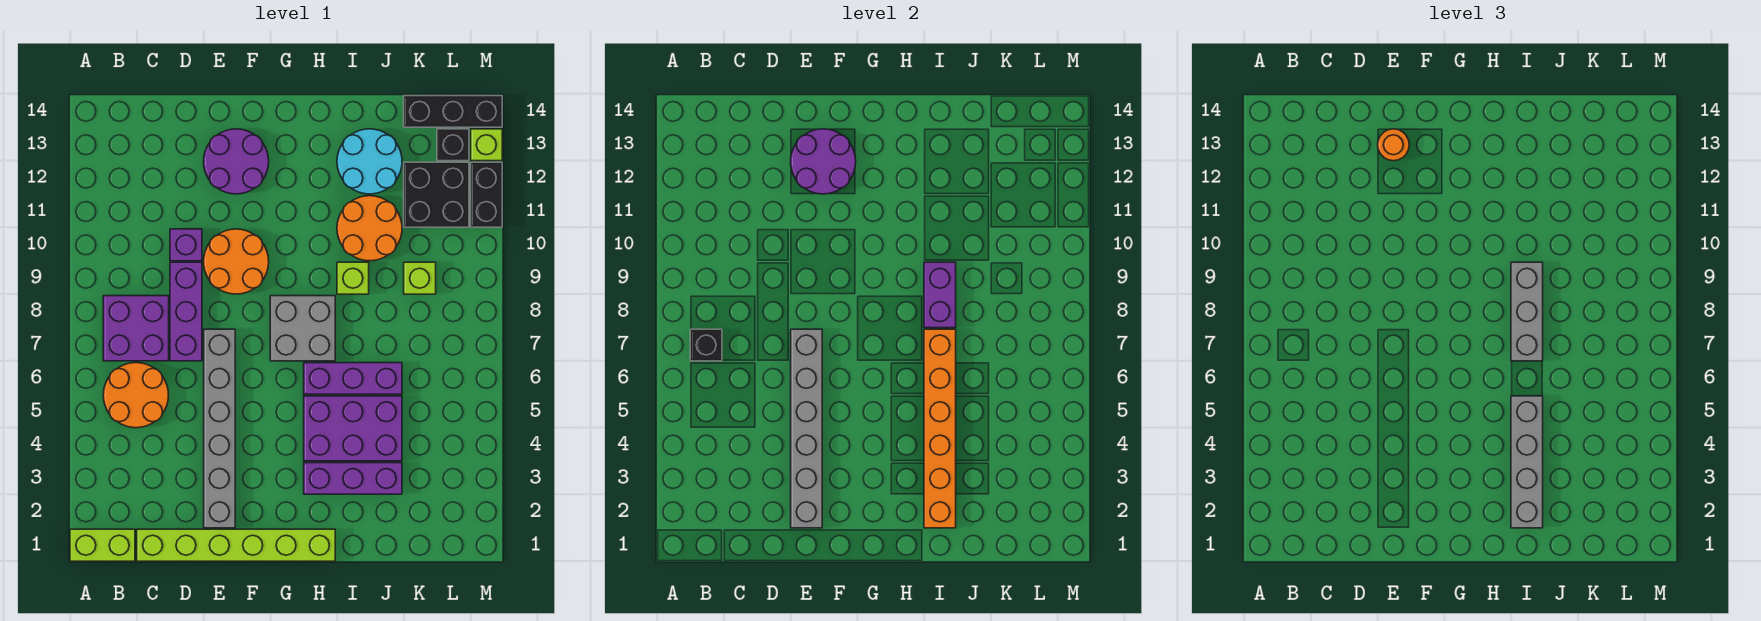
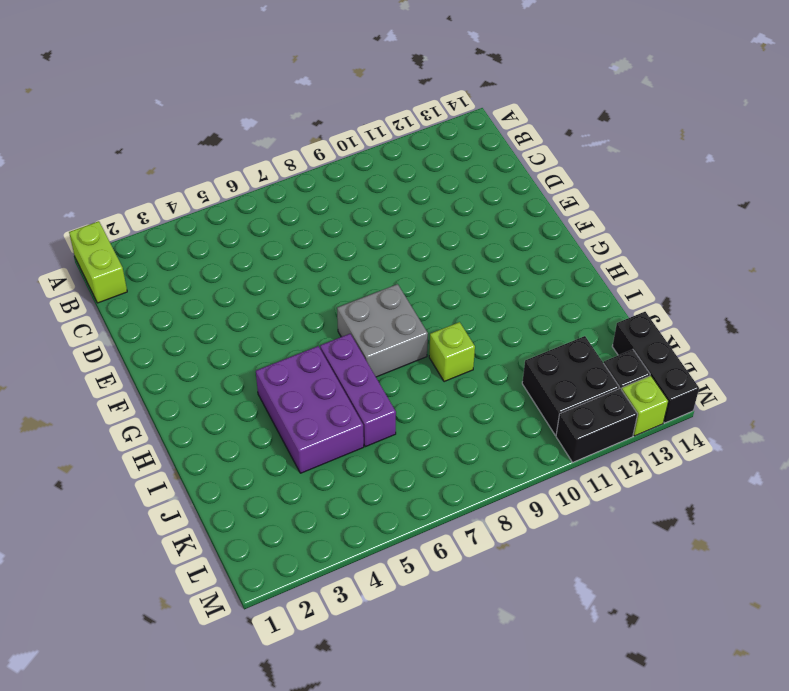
none -> orange 2x2 round brick [103,363,169,428]
none -> purple 2x2 brick [103,296,169,361]
none -> lime 1x6 brick [137,529,335,561]
none -> purple 1x3 brick [170,262,202,361]

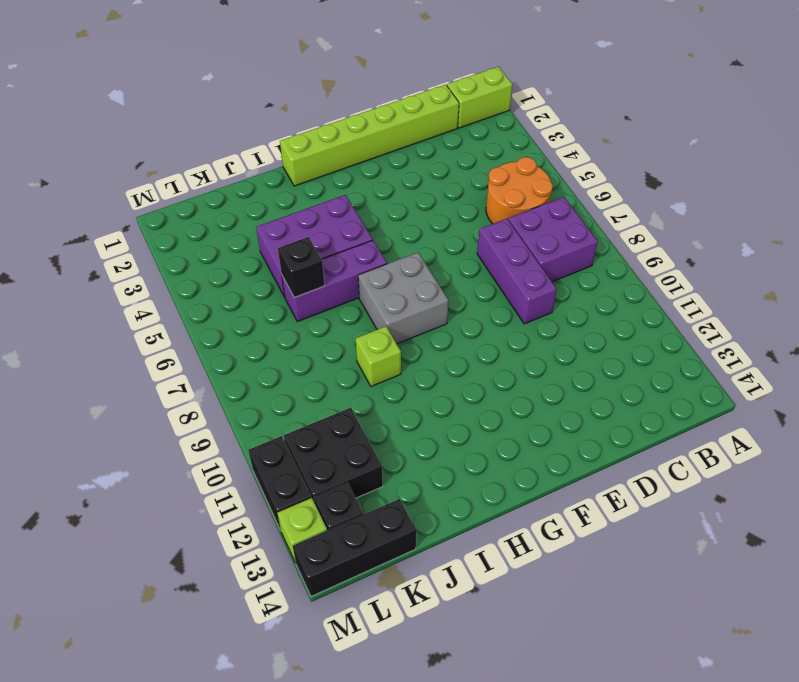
black 1x1 brick [278,237,324,298] -> black 1x1 brick moved to [690,329,722,361]
none -> purple 1x1 brick [170,229,202,261]
none -> grey 1x6 brick [204,329,235,528]
none -> orange 2x2 round brick [204,229,269,294]
none -> purple 2x2 round brick [204,129,269,194]

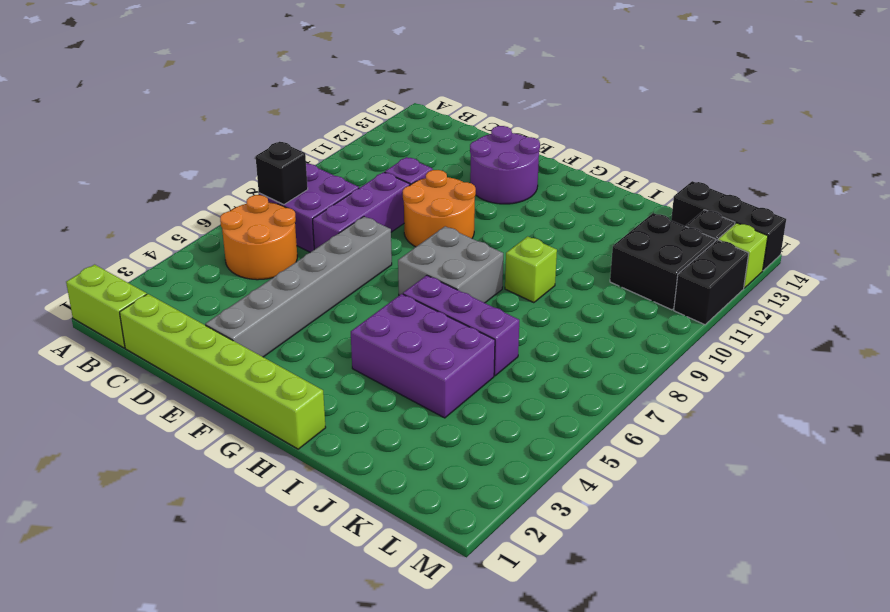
none -> purple 1x3 brick [304,463,402,494]
none -> orange 2x2 round brick [337,196,402,261]
none -> cyan 2x2 round brick [337,129,402,194]
none -> lime 1x1 brick [404,262,436,294]

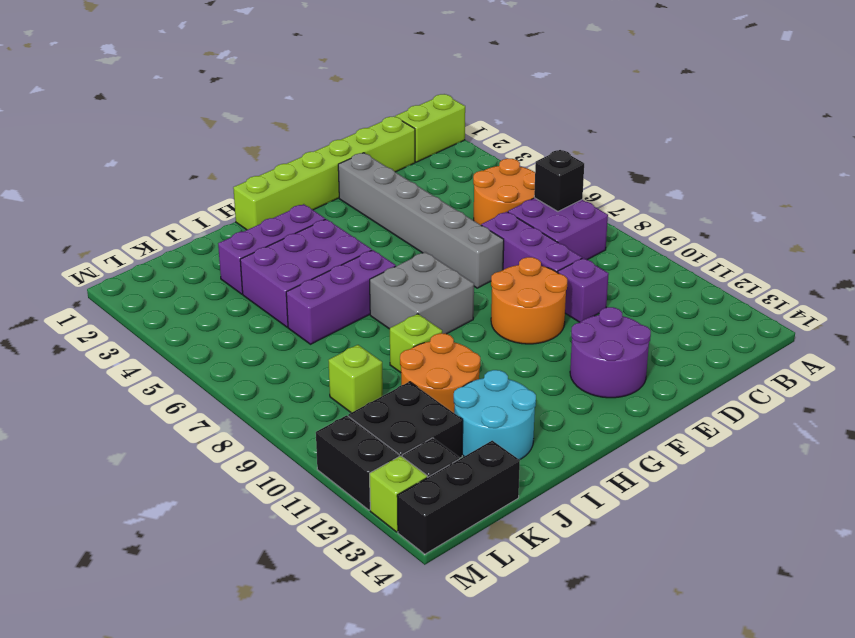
none -> grey 1x6 brick [791,329,822,528]
none -> purple 2x2 round brick [791,129,856,194]
none -> orange 1x6 brick [924,329,956,528]
none -> purple 1x2 brick [924,262,956,328]

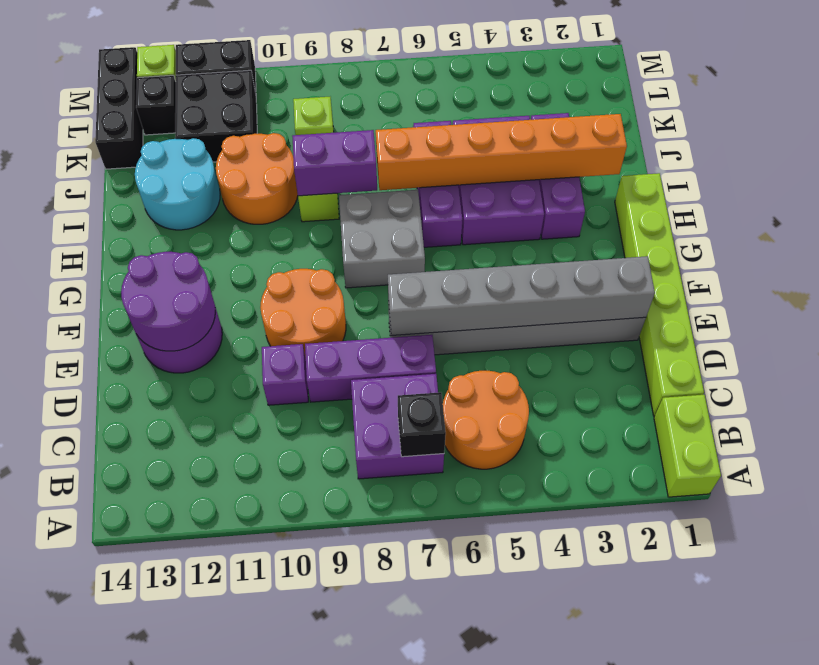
none -> orange 1x1 round brick [1378,129,1409,161]
none -> grey 1x4 brick [1511,396,1543,528]
none -> grey 1x3 brick [1511,262,1543,361]

